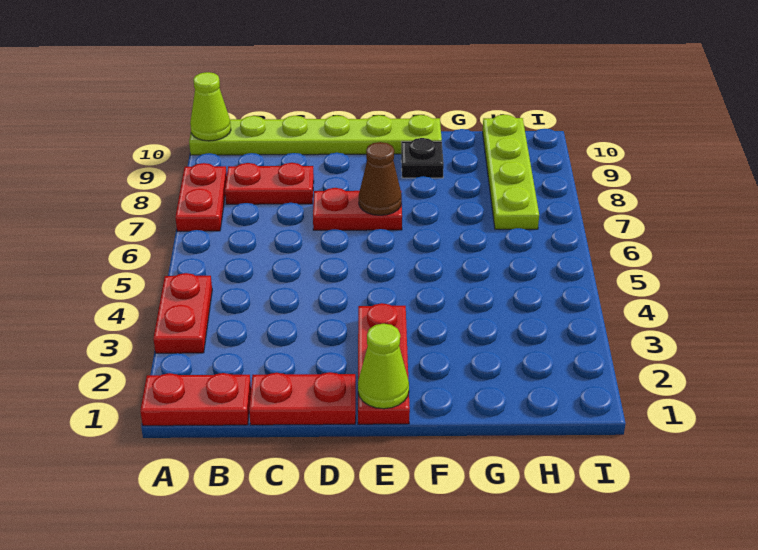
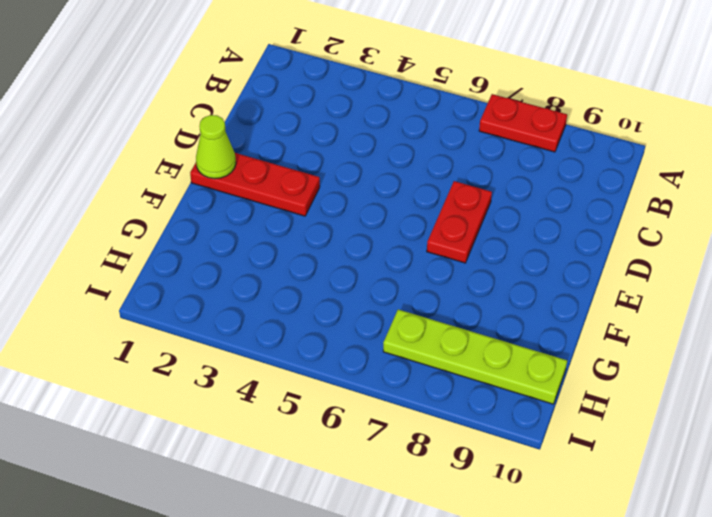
none -> red 1x2 plate [140,373,251,426]
none -> red 1x2 plate [153,273,212,353]
none -> lime 1x6 plate [189,115,442,155]

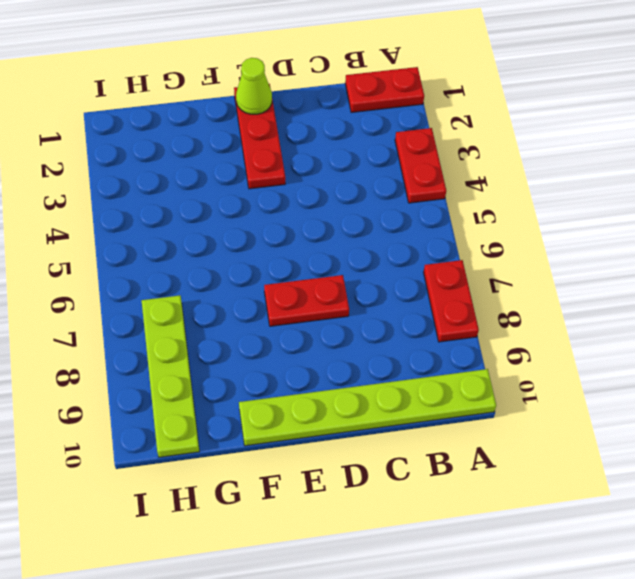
none -> red 1x2 plate [225,163,314,204]
none -> red 1x2 plate [249,372,356,425]
none -> black 1x1 plate [401,138,444,178]

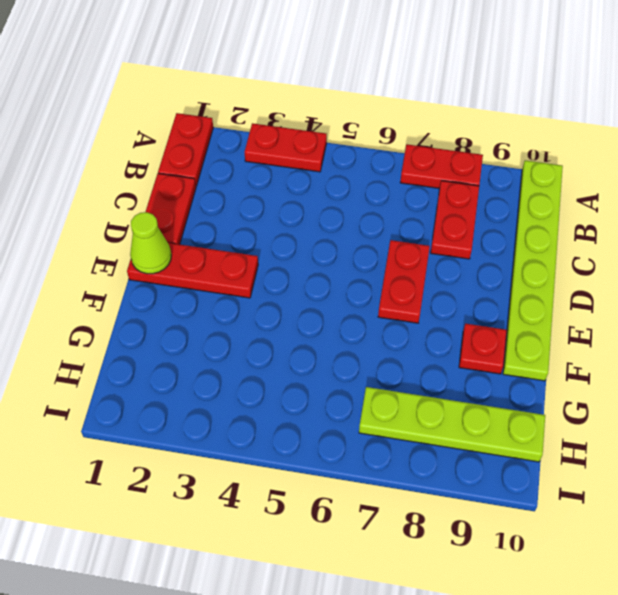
red 1x1 plate [459,324,507,374] -> black 1x1 plate [401,138,444,178]
none -> lime 1x1 cone [190,72,231,141]
none -> brown 1x1 cone [359,142,402,215]

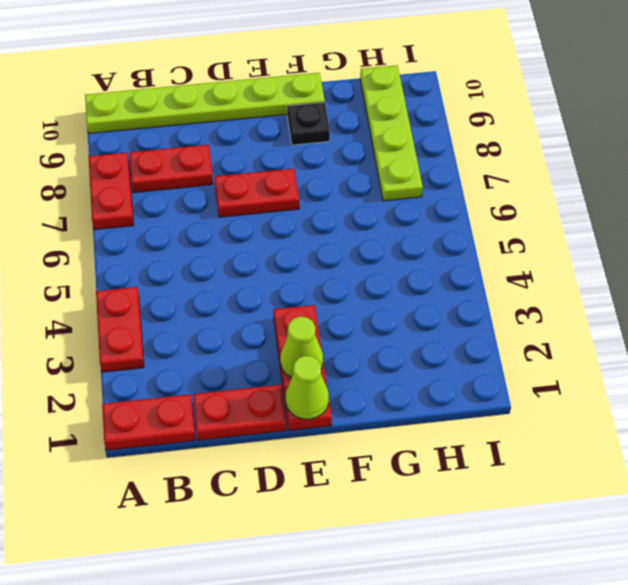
lime 1x1 cone [280,317,323,378] -> lime 1x1 cone moved to [190,72,231,141]
none -> brown 1x1 cone [359,142,402,215]

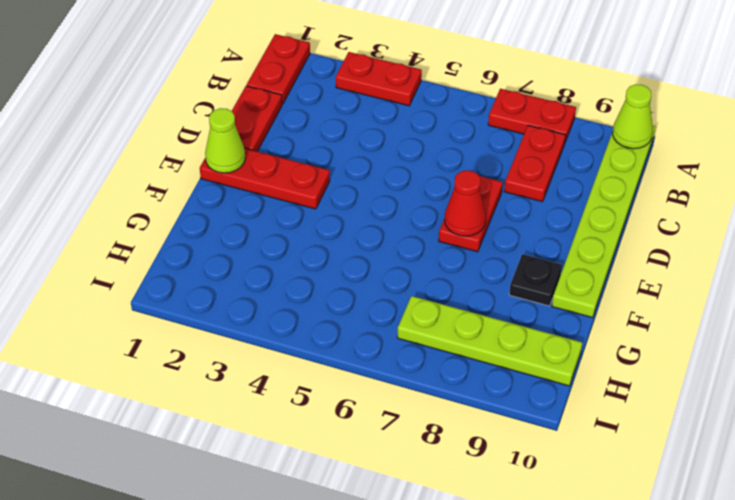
red 1x1 cone [445,170,486,236] -> brown 1x1 cone [359,142,402,215]

